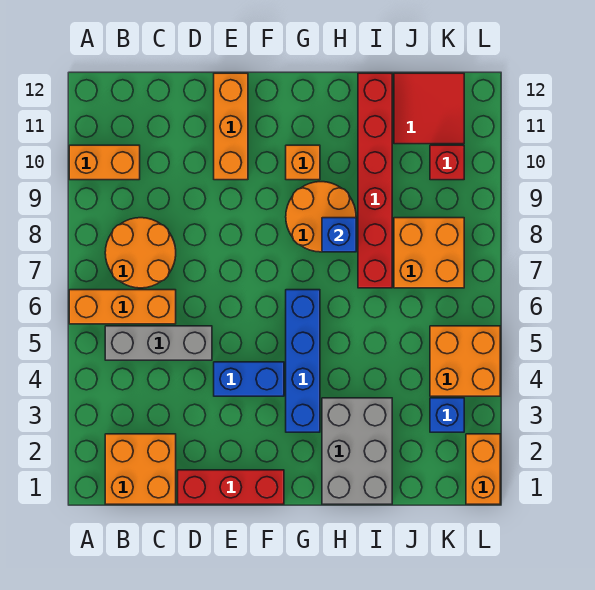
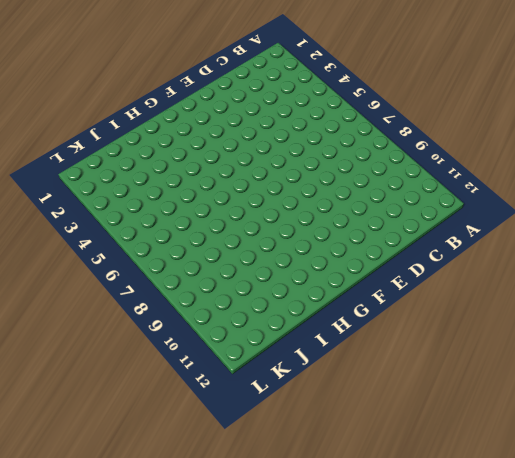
none -> orange 1x3 brick [69,290,176,324]
none -> orange 1x2 brick [69,145,140,180]
none -> orange 2x2 brick [105,434,176,504]

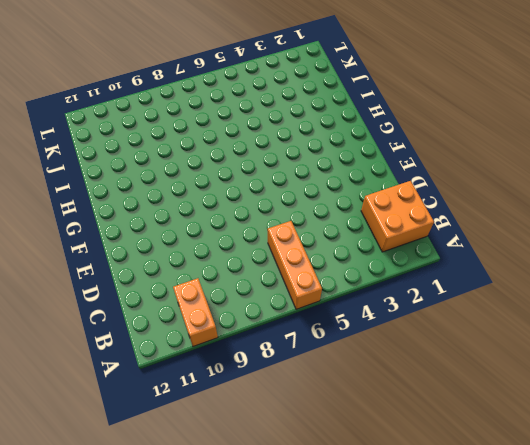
none -> grey 1x3 brick [105,326,212,360]
none -> orange 2x2 round brick [105,218,176,288]
none -> red 1x3 brick [178,470,284,504]

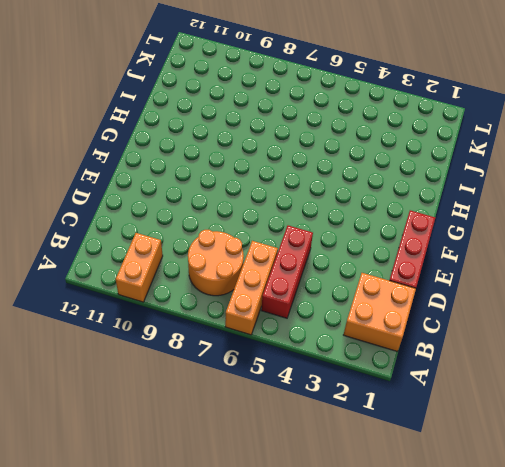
red 1x3 brick [261,225,313,318] -> grey 1x3 brick [105,326,212,360]
none -> blue 1x2 brick [214,362,284,396]
none -> orange 1x3 brick [214,73,248,180]
none -> blue 1x4 brick [286,290,320,432]

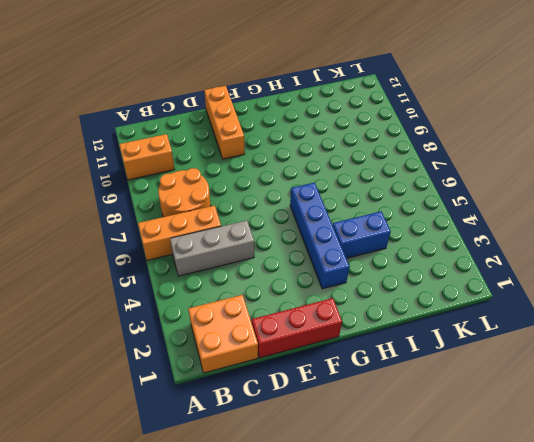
blue 1x2 brick [333,212,391,258] -> blue 1x2 brick moved to [214,362,284,396]
none -> orange 2x2 round brick [286,182,356,252]
none -> orange 1x1 brick [286,145,320,180]
none -> grey 2x3 brick [322,398,392,504]

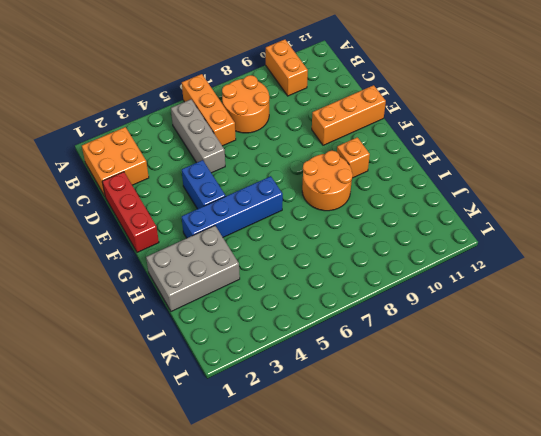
none -> red 1x6 brick [358,73,392,288]
none -> orange 2x2 brick [394,218,464,288]
none -> red 2x2 tile [394,73,464,144]

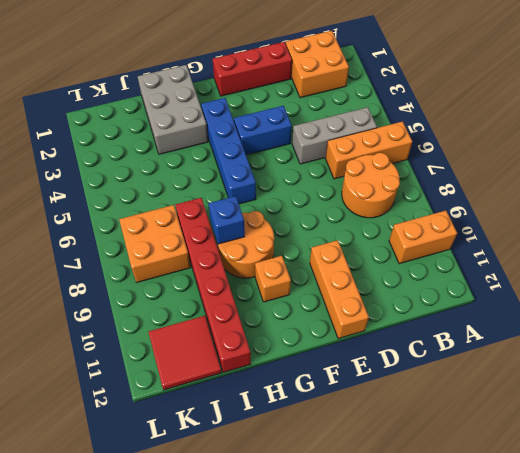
none -> blue 1x1 brick [430,398,464,432]
none -> orange 2x2 brick [430,326,500,396]
none -> red 1x1 brick [430,145,464,180]

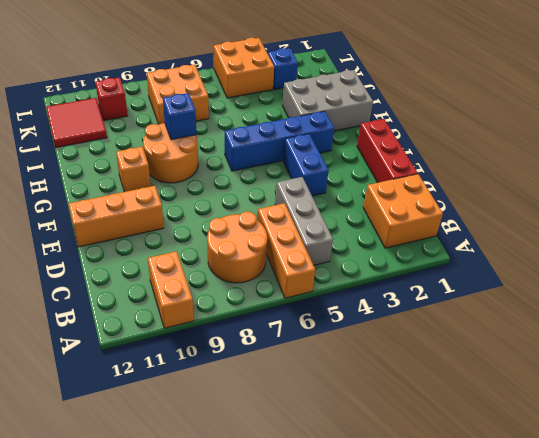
none -> red 1x6 brick [358,73,392,288]
none -> orange 1x2 brick [466,434,500,504]

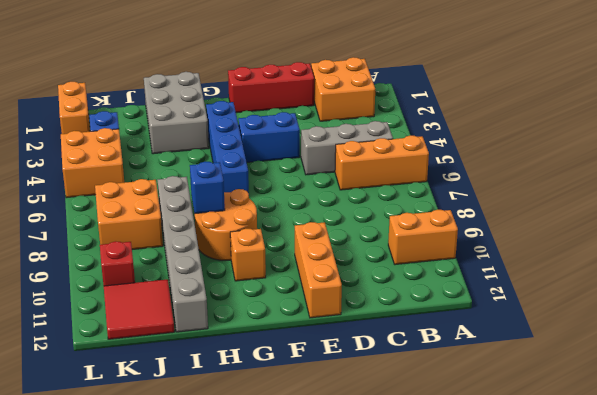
grey 1x6 brick [157,176,208,332] -> red 1x6 brick [358,73,392,288]
none -> orange 2x2 round brick [105,218,176,288]

